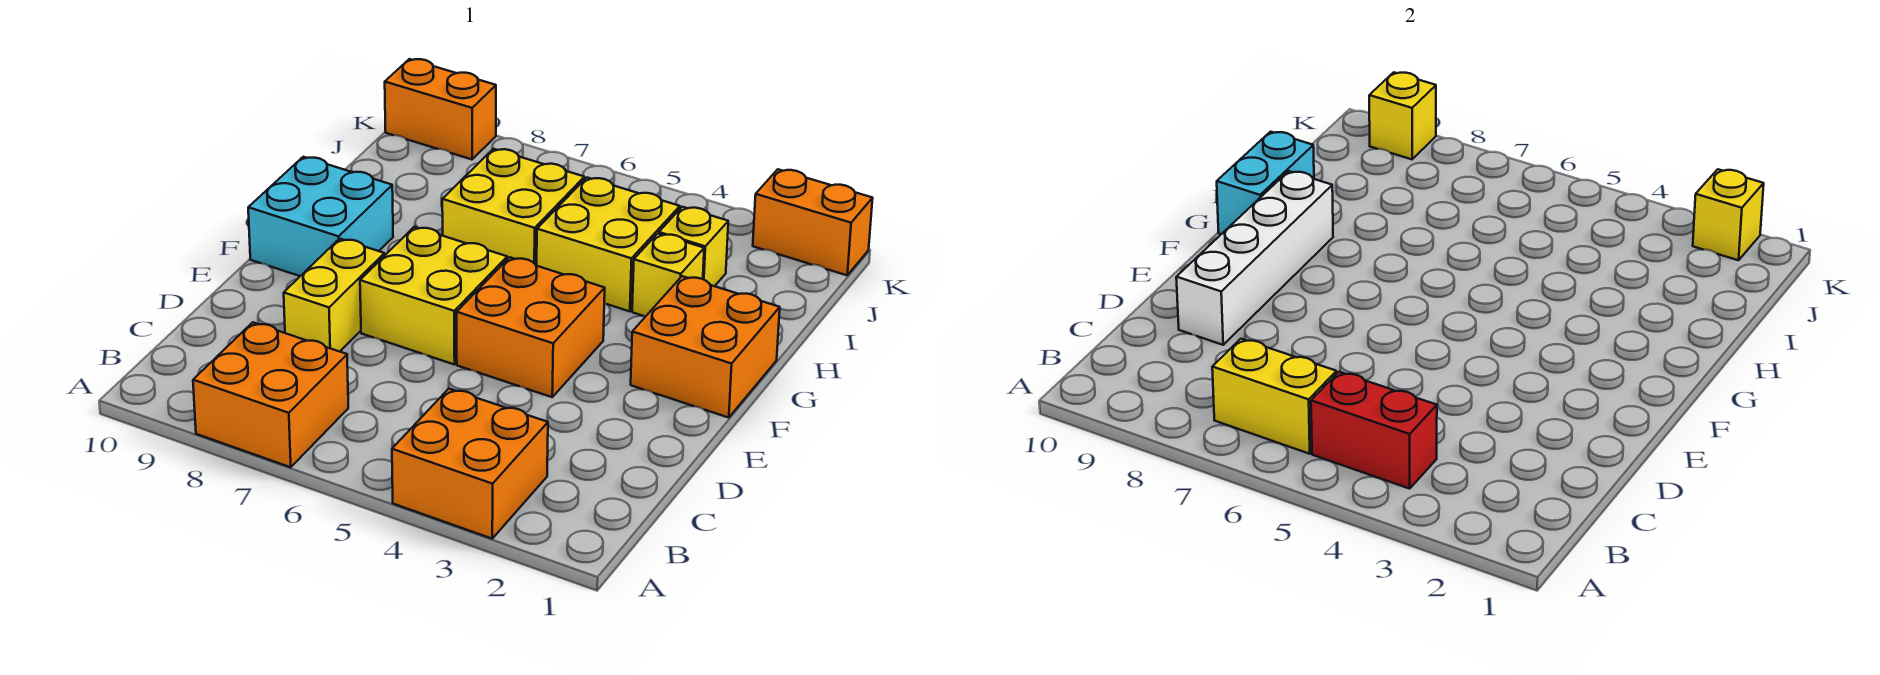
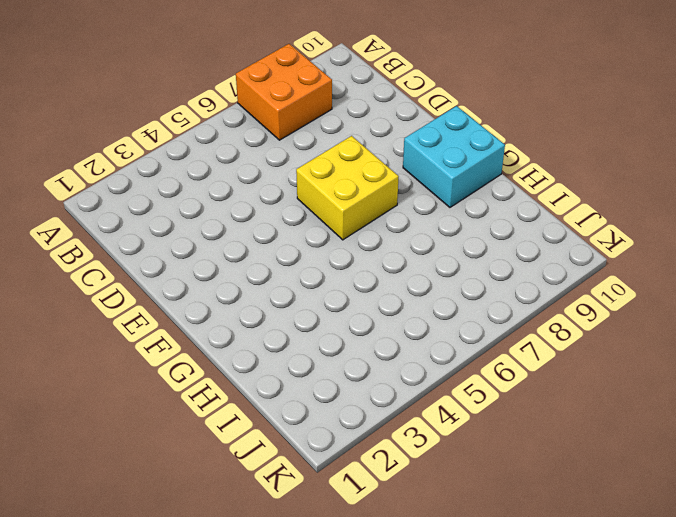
none -> orange 2x2 brick [392,389,548,539]
none -> yellow 1x2 brick [284,239,385,352]
none -> orange 2x2 brick [457,257,605,397]

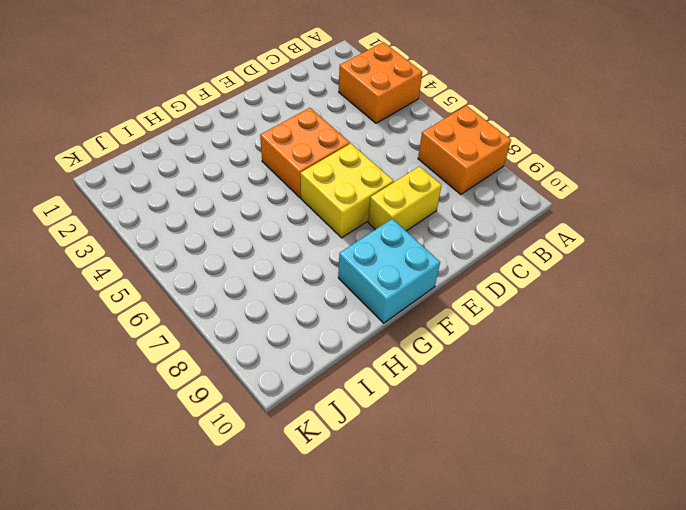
none -> orange 2x2 brick [631,276,780,418]
none -> yellow 1x1 brick [632,234,704,316]
none -> yellow 2x2 brick [537,178,680,311]

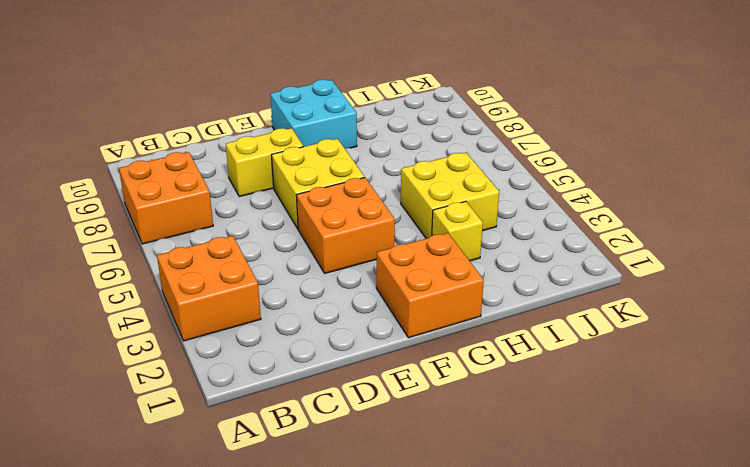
none -> yellow 2x2 brick [442,149,584,266]
none -> yellow 1x1 brick [659,207,728,286]
none -> orange 1x2 brick [753,169,873,275]

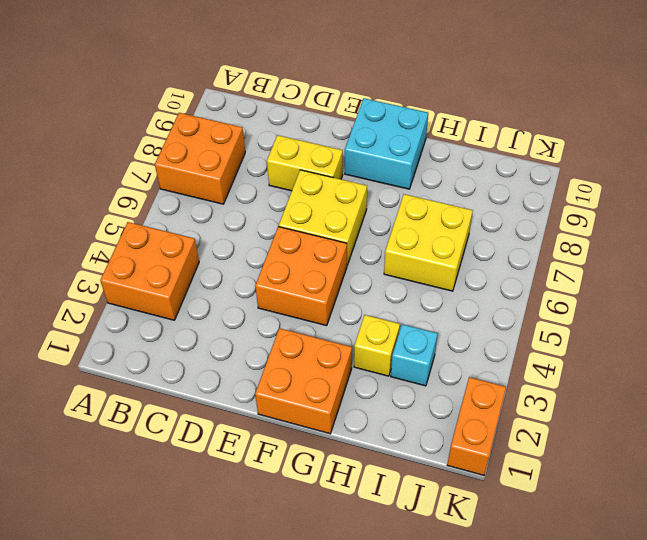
cyan 1x1 brick [391,324,438,386] -> yellow 1x1 brick [659,207,728,286]
none -> yellow 2x2 brick [537,178,680,311]
none -> orange 1x2 brick [385,59,496,159]
none -> red 1x2 brick [1311,372,1437,489]

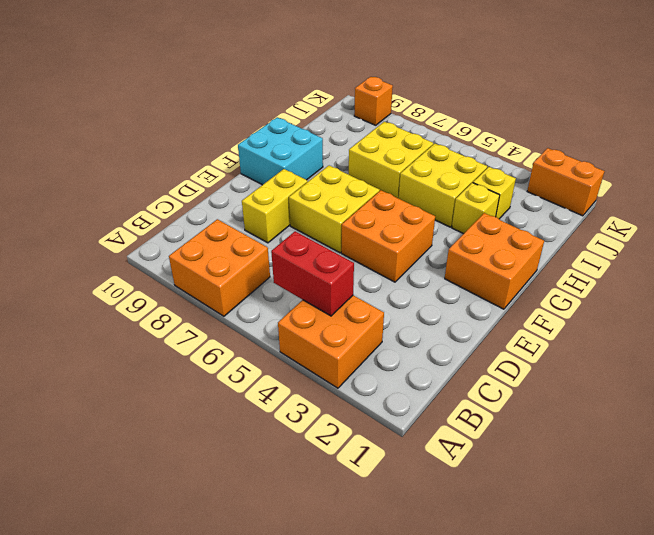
orange 1x1 brick [354,77,393,125] -> orange 1x2 brick [385,59,496,159]
none -> yellow 1x2 brick [1212,339,1337,454]
none -> white 1x4 brick [1176,171,1333,345]
none -> cyan 1x2 brick [1217,132,1314,234]

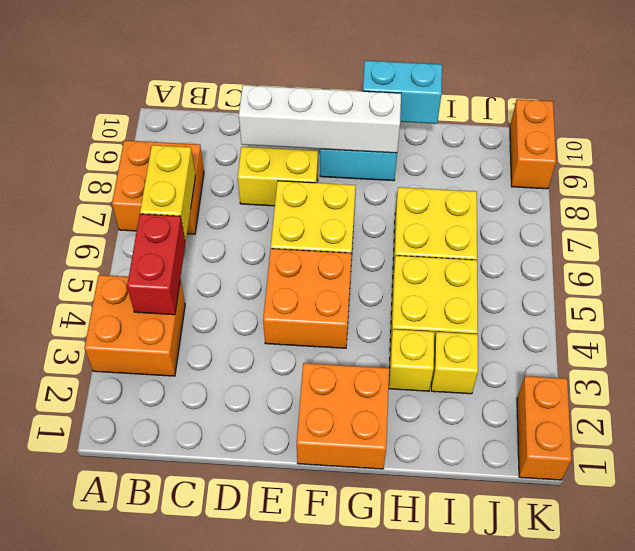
none -> yellow 1x1 brick [1693,169,1764,260]
none -> yellow 1x1 brick [1369,72,1436,159]

